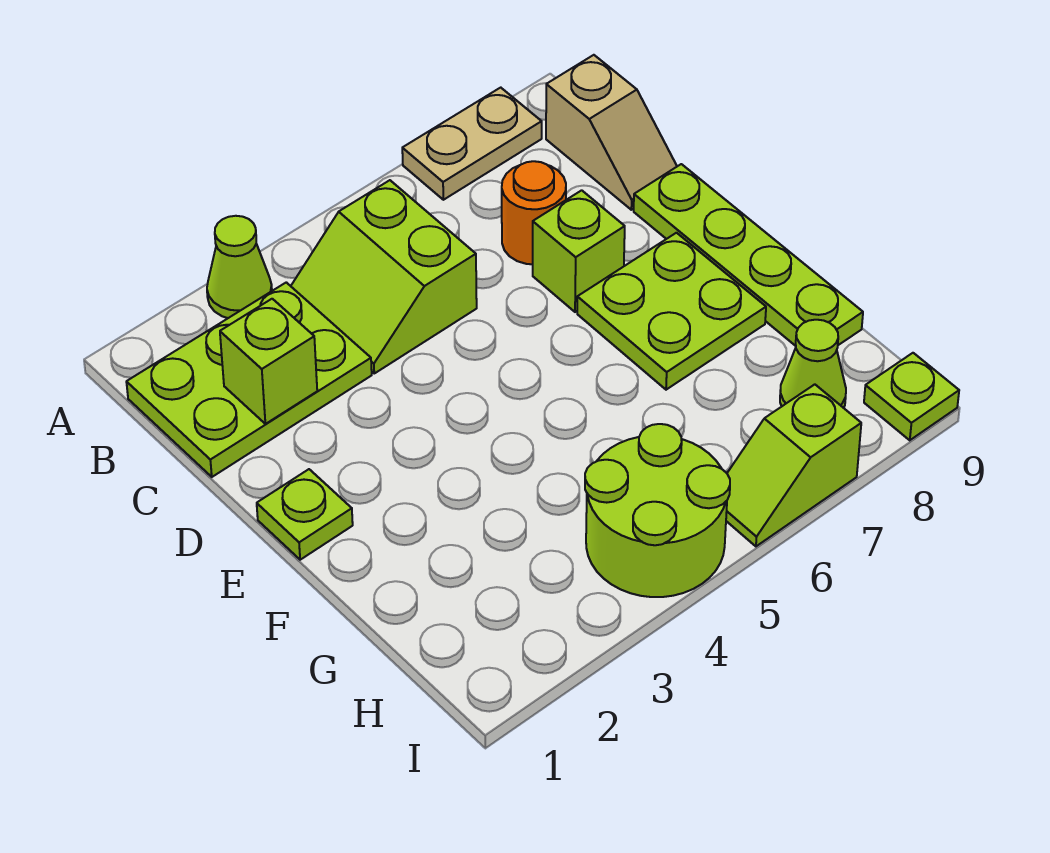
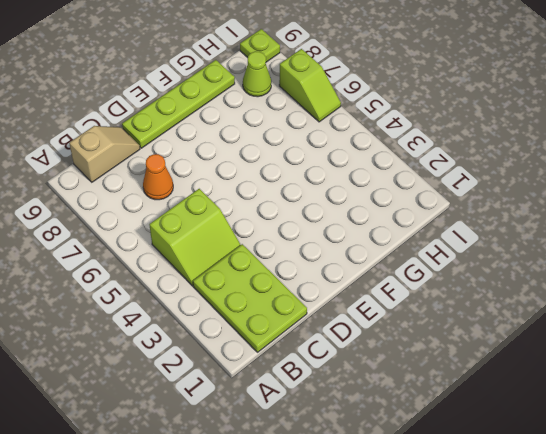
orange 1x1 cone [143,154,173,200] -> orange 1x1 round brick [502,161,566,264]
none -> lime 1x1 cone [207,216,272,318]
none -> tan 1x2 plate [402,88,542,200]
none -> lime 1x1 brick [533,190,625,312]

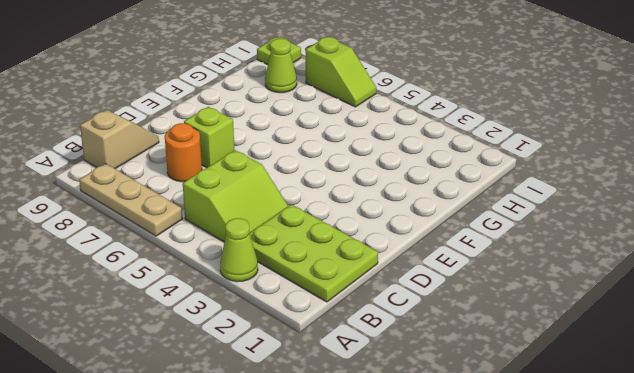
tan 1x3 plate [79,164,182,236] -> tan 1x2 plate [402,88,542,200]
none -> lime 1x4 plate [634,164,863,346]
none -> lime 1x1 plate [257,469,353,560]
none -> lime 2x2 plate [577,233,766,390]

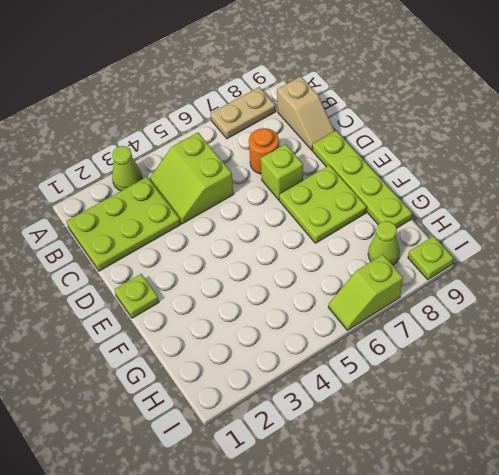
none -> lime 2x2 round brick [585,424,730,597]
none -> lime 1x1 brick [220,299,317,424]

